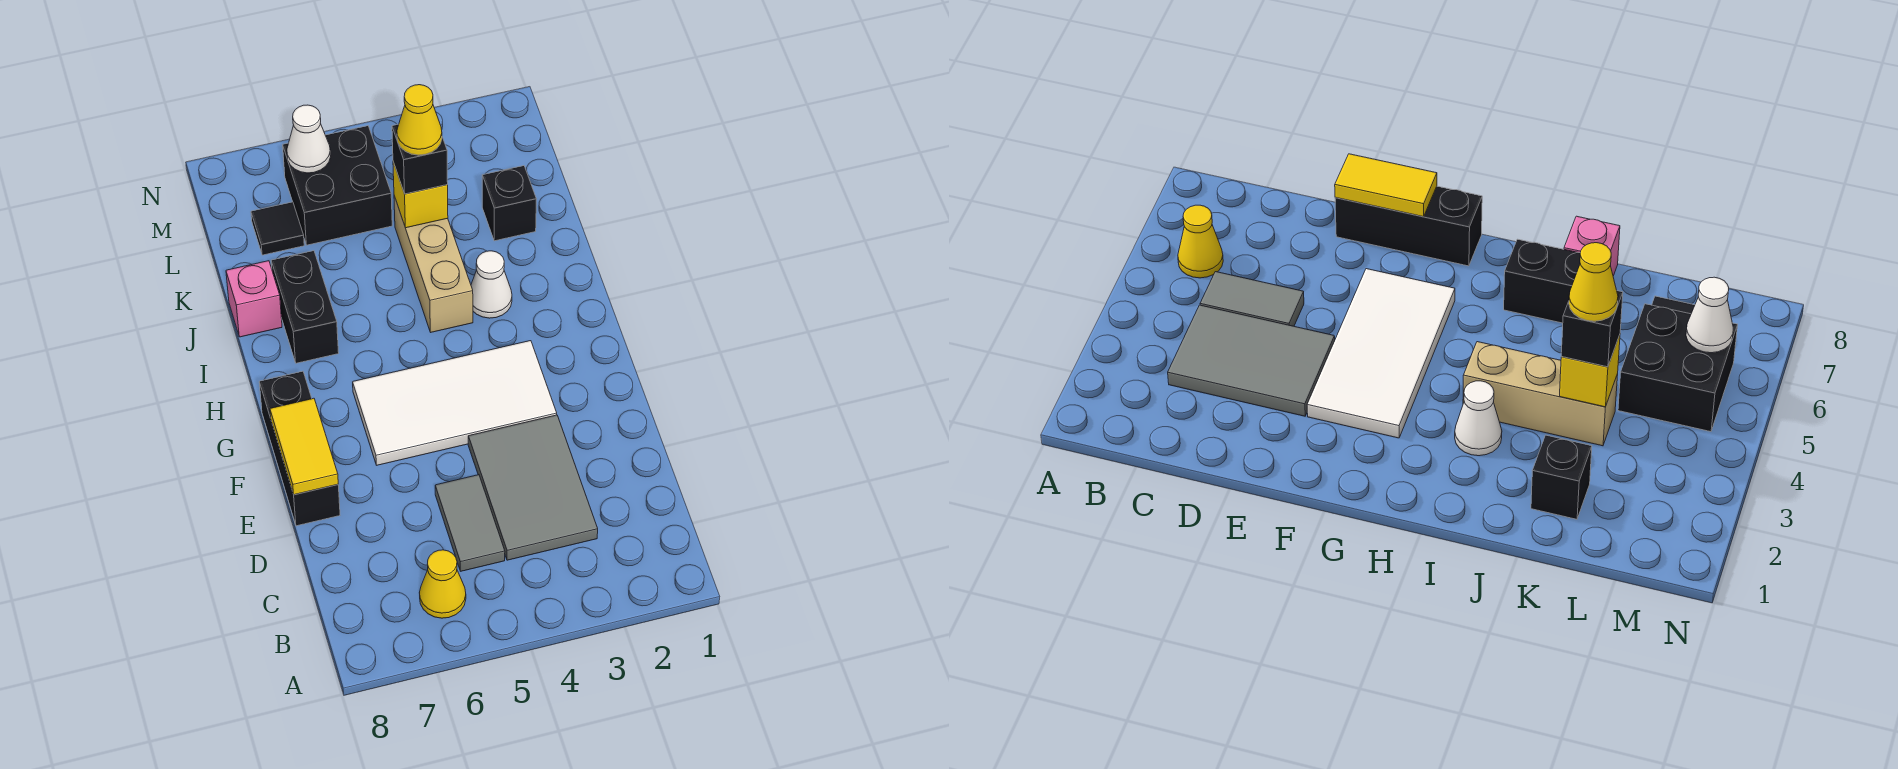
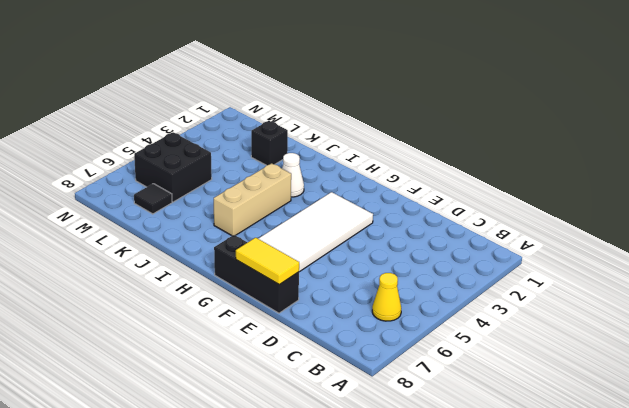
tan 1x3 brick [214,163,291,236] -> tan 1x3 brick turned to [394,196,473,332]
none -> grey 2x3 tile [468,415,598,560]
none -> grey 1x2 tile [435,475,505,571]
none -> black 1x2 brick [271,251,339,363]

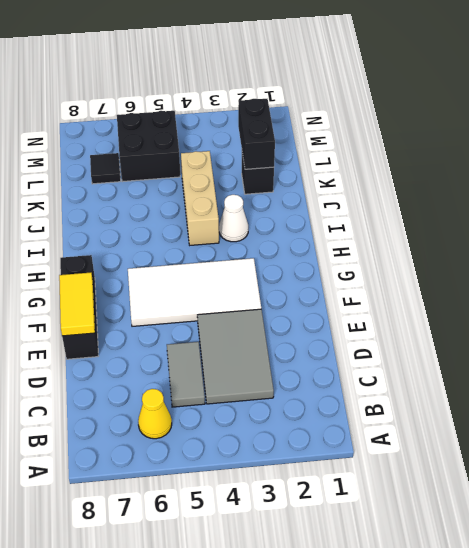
black 1x2 brick [238,99,275,169] -> black 1x2 brick moved to [271,251,339,363]
none -> pink 1x1 brick [226,261,282,337]
none -> yellow 1x1 brick [393,162,448,228]
none -> white 1x1 cone [287,105,331,173]

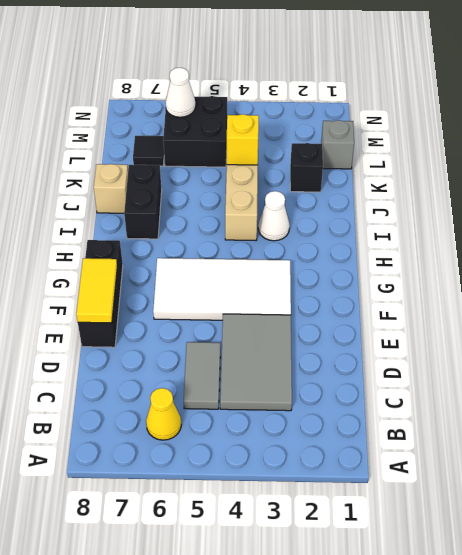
tan 1x1 brick [94,164,128,213] -> pink 1x1 brick [226,261,282,337]
grey 1x1 brick [321,120,354,169] -> none
none -> black 1x1 brick [392,124,448,194]
none -> yellow 1x1 cone [397,85,442,155]

